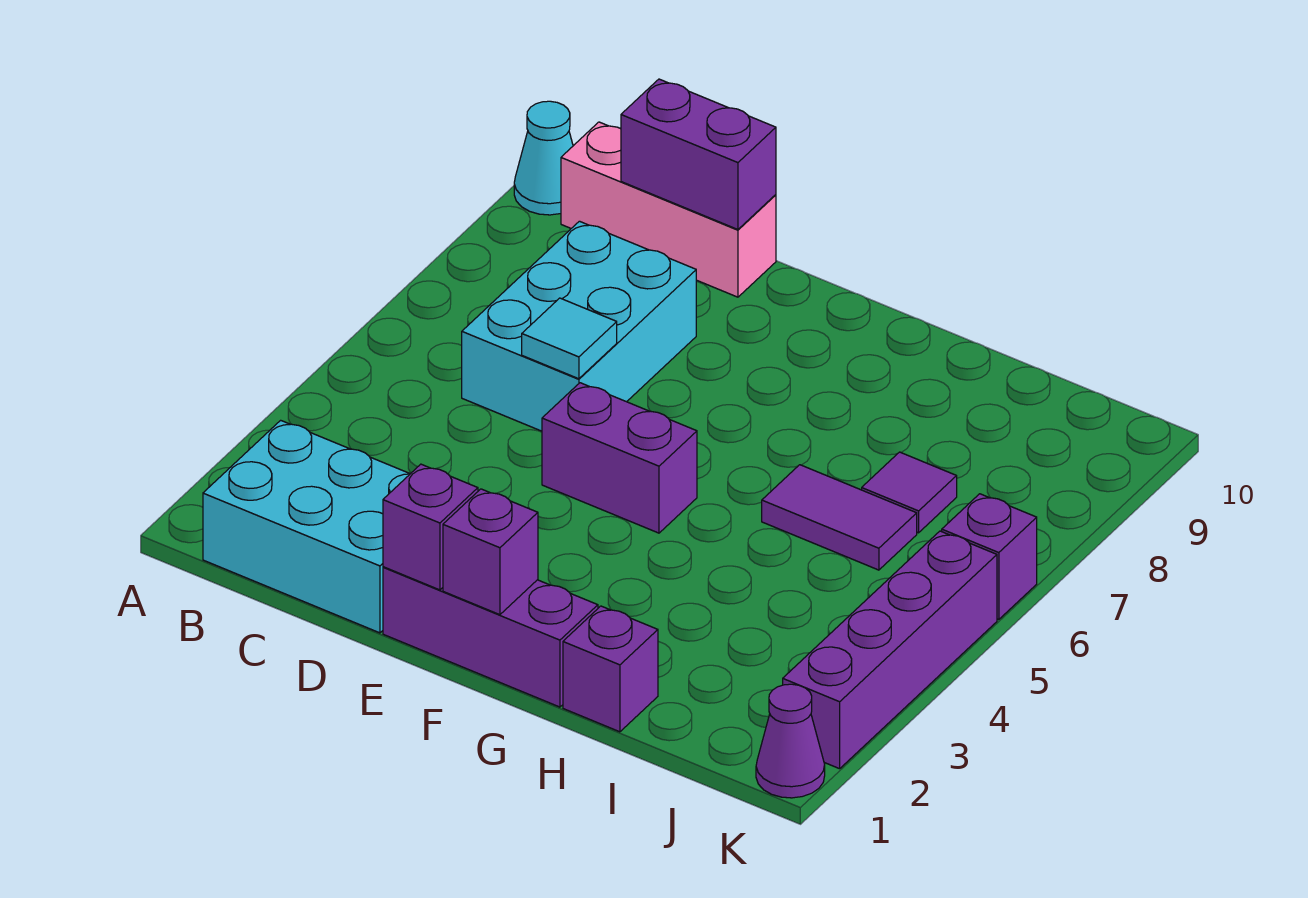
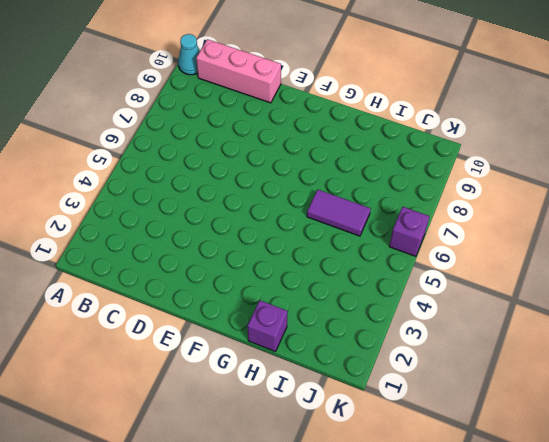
none -> cyan 2x3 brick [203,420,410,633]
none -> cyan 2x3 brick [462,221,696,431]
none -> purple 1x3 brick [383,567,598,707]

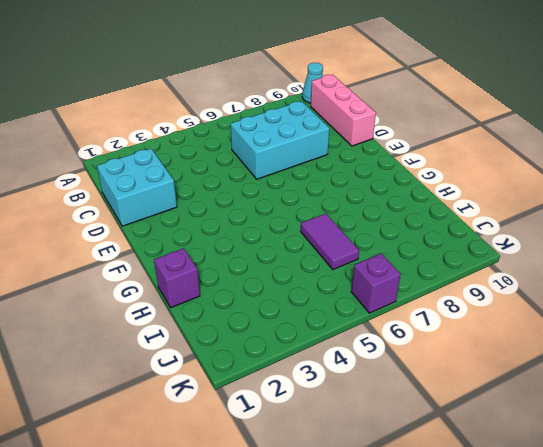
cyan 2x2 brick [97,149,177,226] -> cyan 2x3 brick [203,420,410,633]
none -> purple 1x3 brick [383,567,598,707]
none -> purple 1x2 brick [542,383,697,533]
none -> purple 1x1 tile [862,452,957,533]

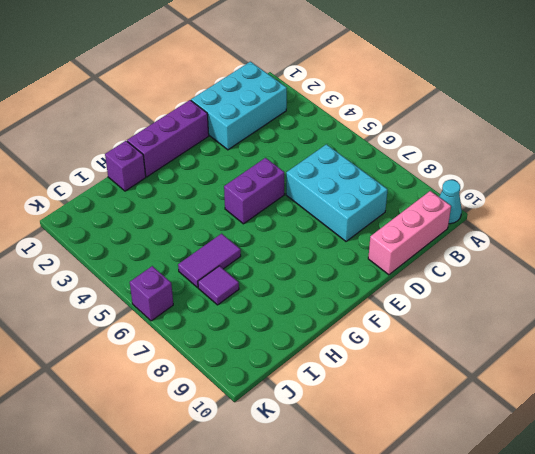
none -> purple 1x1 cone [756,684,825,798]
none -> purple 1x4 brick [783,531,997,769]
none -> purple 1x2 brick [621,79,776,229]

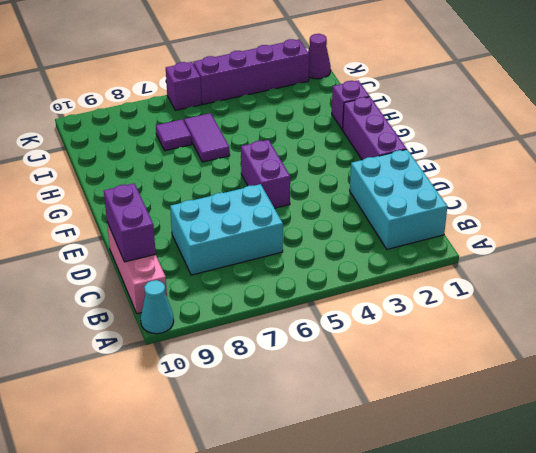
none -> cyan 1x1 tile [522,298,617,379]
none -> purple 1x1 brick [383,464,478,590]
none -> purple 1x1 brick [443,489,538,615]

